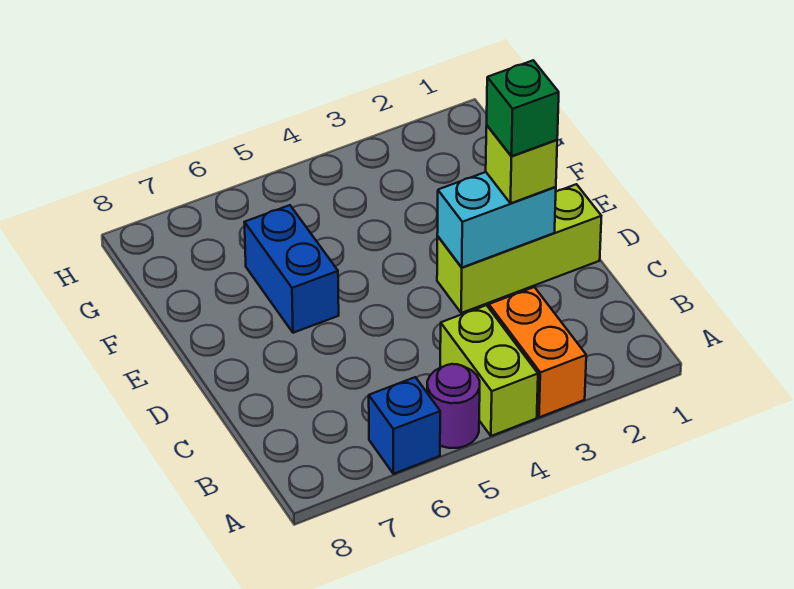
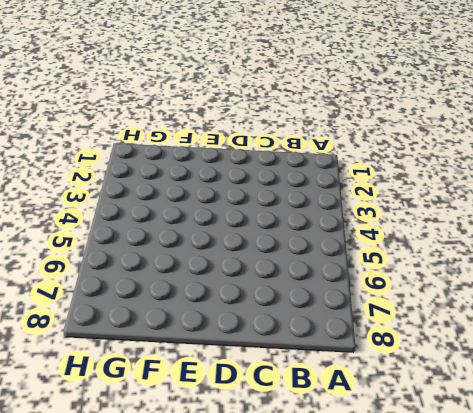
none -> orange 1x2 brick [489,287,586,417]
none -> lime 1x2 brick [440,305,538,436]

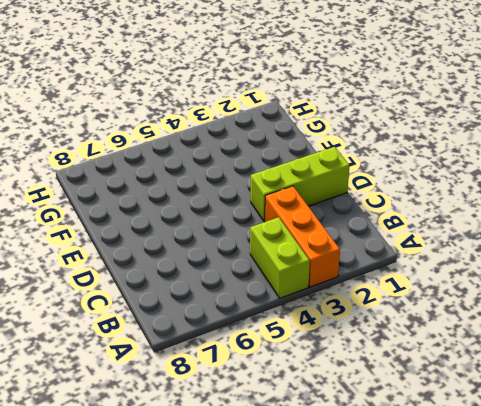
orange 1x3 brick [265,186,340,287] -> orange 1x2 brick [489,287,586,417]
none -> purple 1x1 round brick [427,364,480,448]
none -> blue 1x1 brick [369,377,440,474]

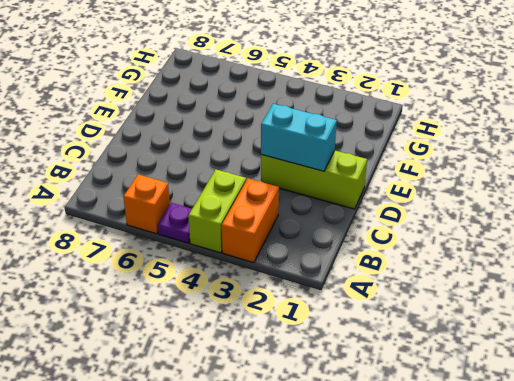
purple 1x1 plate [157,203,192,243] -> purple 1x1 round brick [427,364,480,448]
orange 1x1 brick [123,174,170,234] -> blue 1x1 brick [369,377,440,474]
none -> blue 1x2 brick [244,205,339,333]
none -> lime 1x1 brick [486,126,557,203]

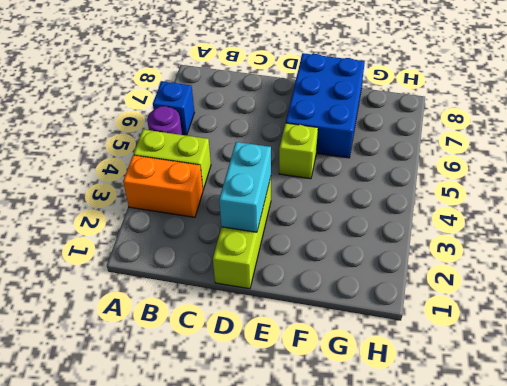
lime 1x1 brick [279,123,318,179] -> lime 1x1 brick moved to [486,126,557,203]
blue 2x3 brick [286,53,365,158] -> blue 1x2 brick [244,205,339,333]
none -> green 1x1 brick [487,60,559,156]

